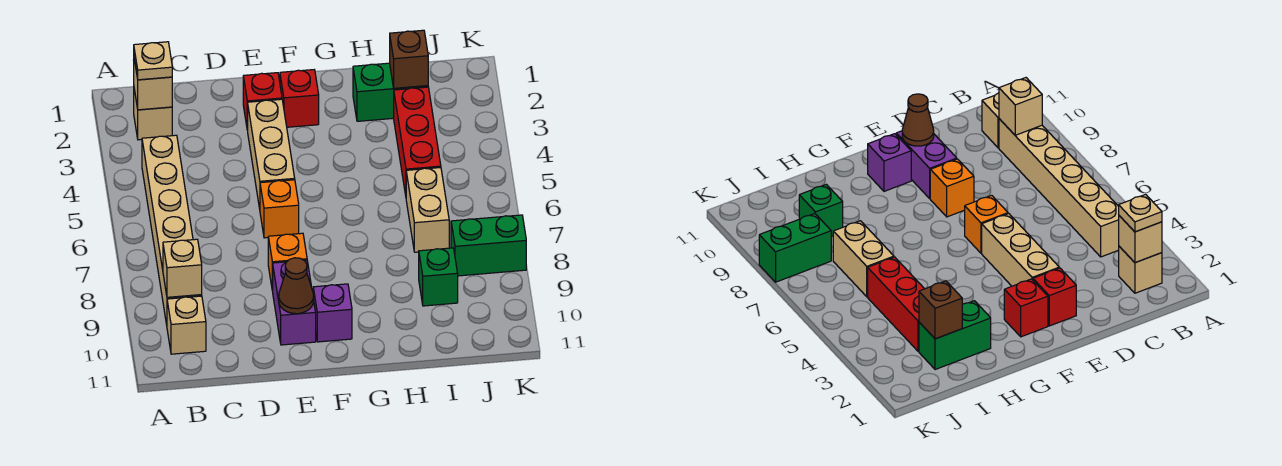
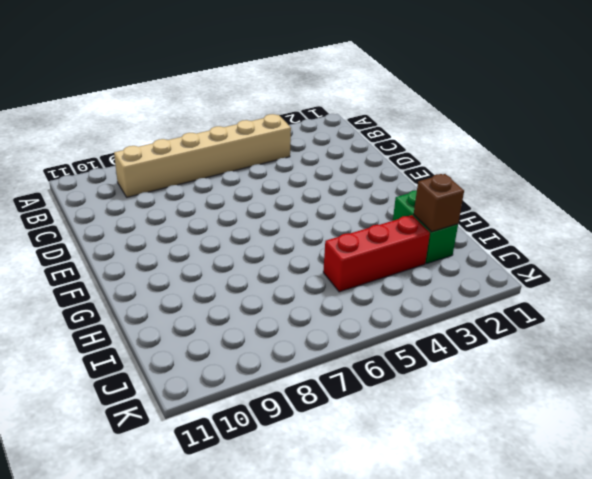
none -> tan 1x1 brick [134,90,172,140]
none -> tan 1x1 brick [167,296,206,354]
none -> red 1x1 brick [243,73,282,130]

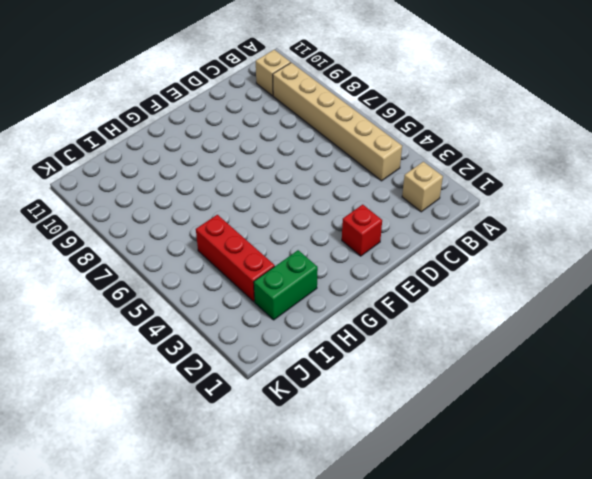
none -> tan 1x3 brick [248,99,295,209]
none -> orange 1x1 brick [260,180,299,238]
none -> orange 1x1 brick [268,233,307,291]

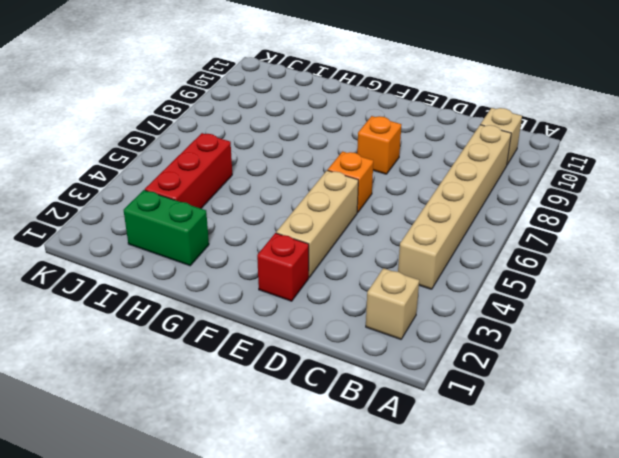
none -> purple 1x2 brick [273,260,316,345]
none -> red 1x1 brick [280,70,319,127]
none -> purple 1x1 brick [313,284,352,342]

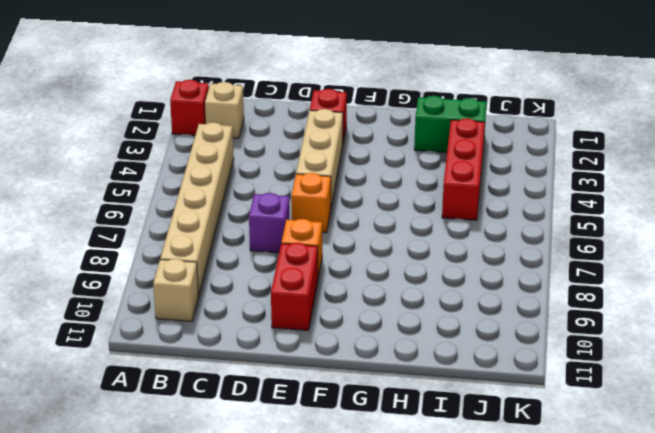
red 1x1 brick [170,80,209,135] -> red 1x1 brick moved to [280,70,319,127]
purple 1x1 brick [249,193,290,253] -> purple 1x1 brick moved to [313,284,352,342]
red 1x2 brick [271,243,318,330] -> purple 1x2 brick [273,260,316,345]
none -> tan 1x2 brick [406,168,449,252]
none -> green 1x1 brick [419,248,458,306]
none -> green 1x2 brick [451,215,526,276]

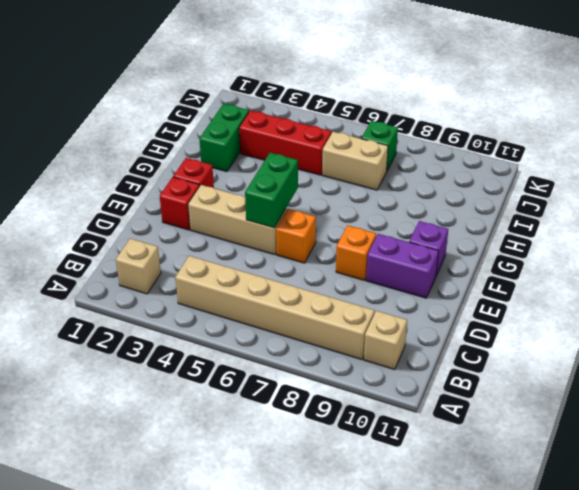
green 1x2 brick [245,153,298,228] -> green 1x2 brick moved to [451,215,526,276]
green 1x1 brick [361,121,398,170] -> green 1x1 brick moved to [419,248,458,306]
none -> tan 1x1 brick [134,60,172,110]
none -> tan 1x1 brick [163,239,202,297]
none -> brown 1x1 cone [279,258,314,314]

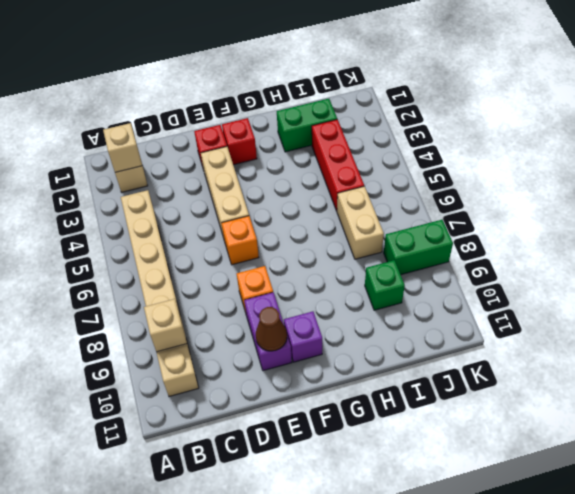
none -> brown 1x1 brick [390,30,428,88]
none -> tan 1x1 plate [134,42,172,80]

